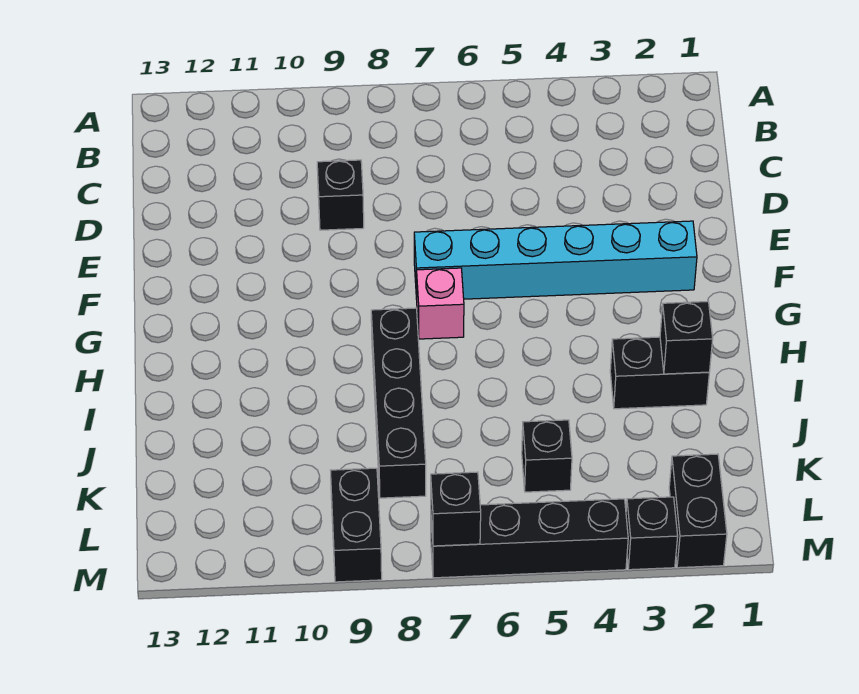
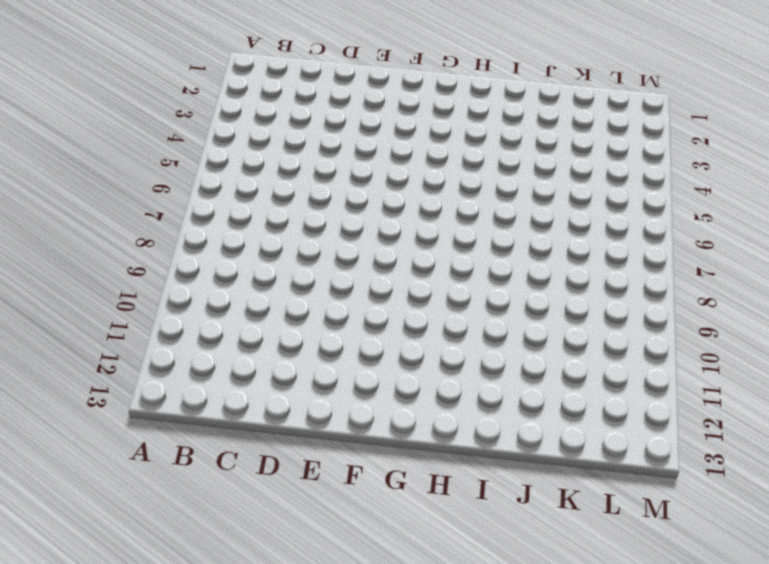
none -> black 1x1 brick [317,160,364,230]
none -> cyan 1x6 brick [414,221,697,299]
none -> pink 1x1 brick [417,268,464,339]

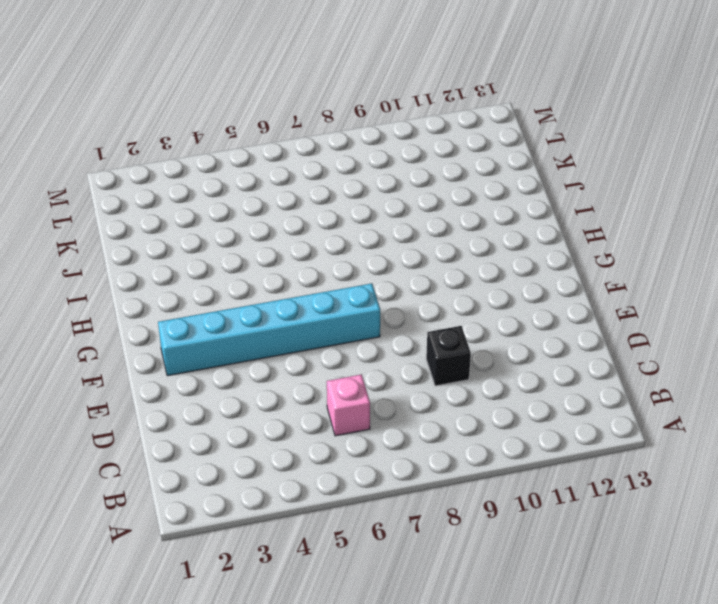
pink 1x1 brick [327,374,370,436] -> pink 1x1 brick moved to [417,268,464,339]
none -> black 1x4 brick [371,308,426,498]
none -> black 1x2 brick [610,337,709,409]
none -> black 1x1 brick [522,420,572,492]

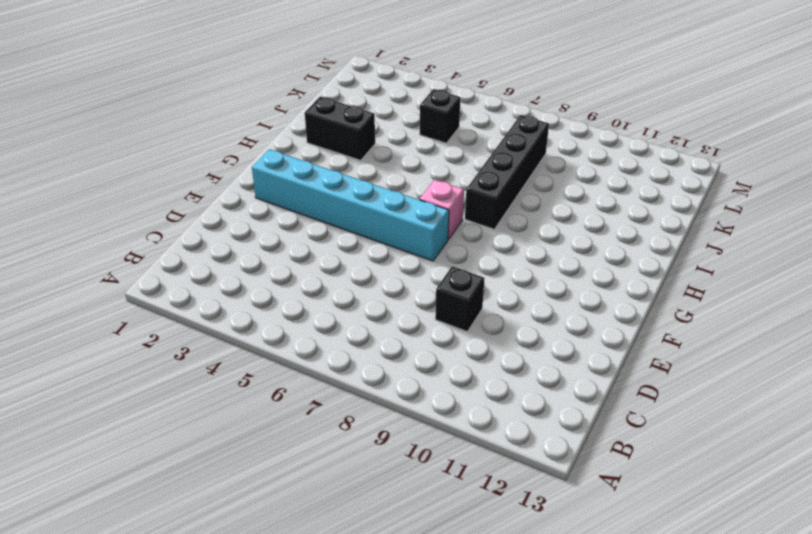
none -> black 1x2 brick [669,454,727,568]
none -> black 1x2 brick [330,468,382,582]
none -> black 1x1 brick [626,497,678,570]

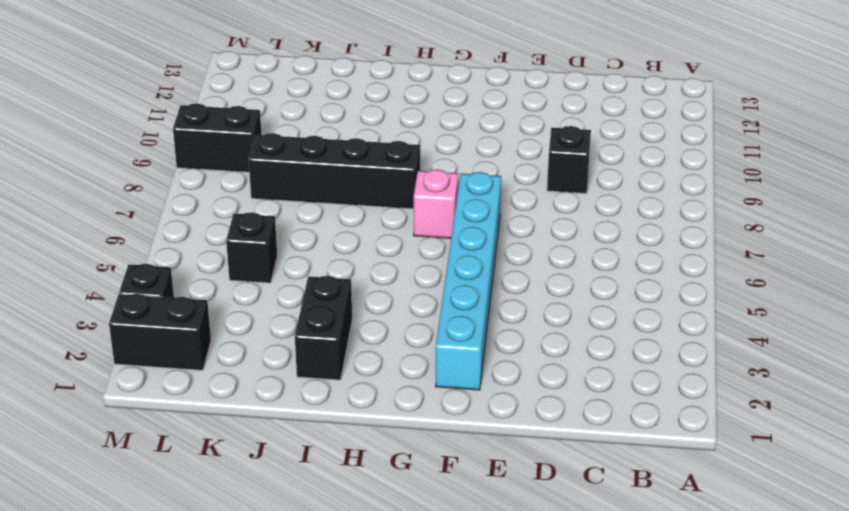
none -> black 1x4 brick [431,499,628,578]
none -> black 1x1 brick [660,302,713,374]
none -> black 1x1 brick [431,472,481,546]

